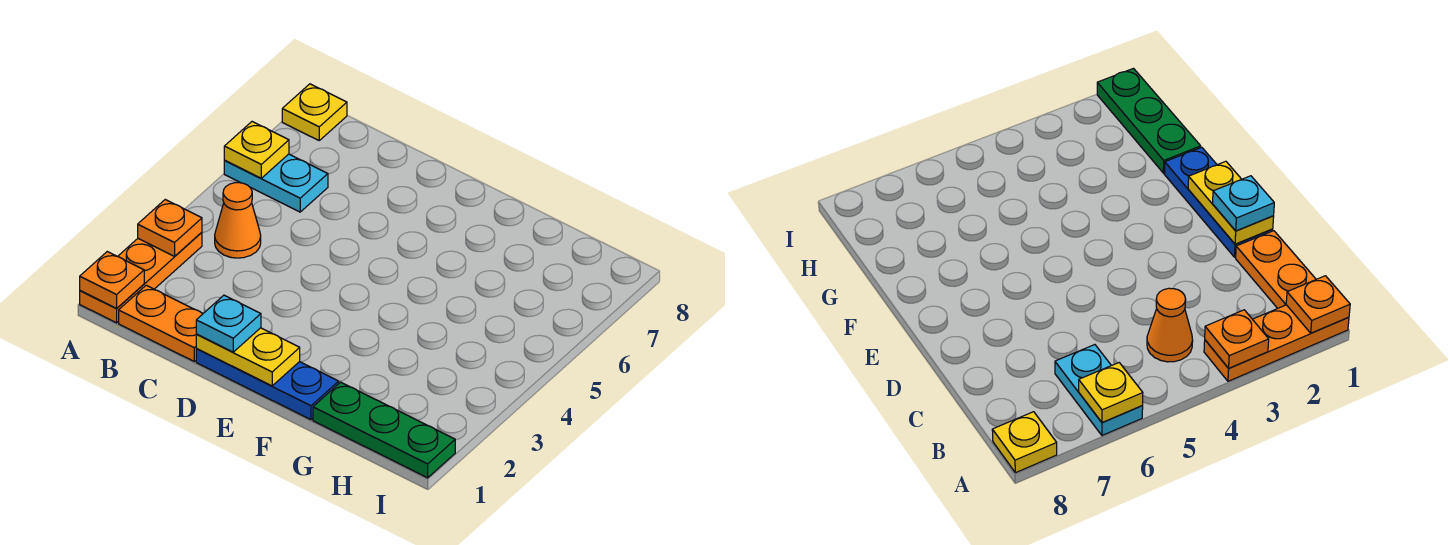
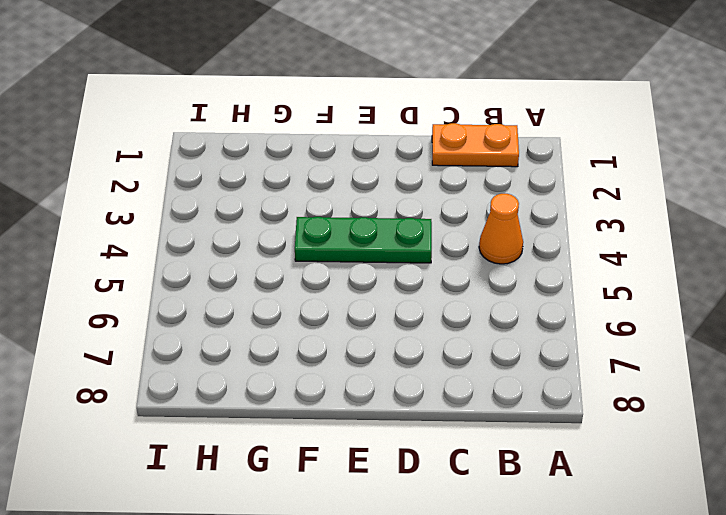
green 1x3 plate [295,217,432,263] -> green 1x3 plate moved to [313,382,455,478]
none -> orange 1x3 plate [80,232,202,323]
none -> cyan 1x2 plate [224,154,328,212]
none -> yellow 1x1 plate [282,84,347,140]

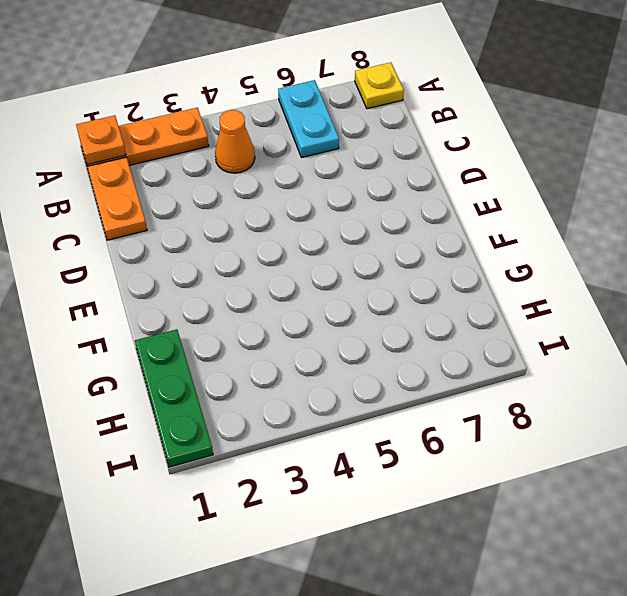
none -> blue 1x3 plate [196,349,339,420]
none -> orange 1x1 plate [138,200,202,256]
none -> yellow 1x1 plate [224,122,289,178]

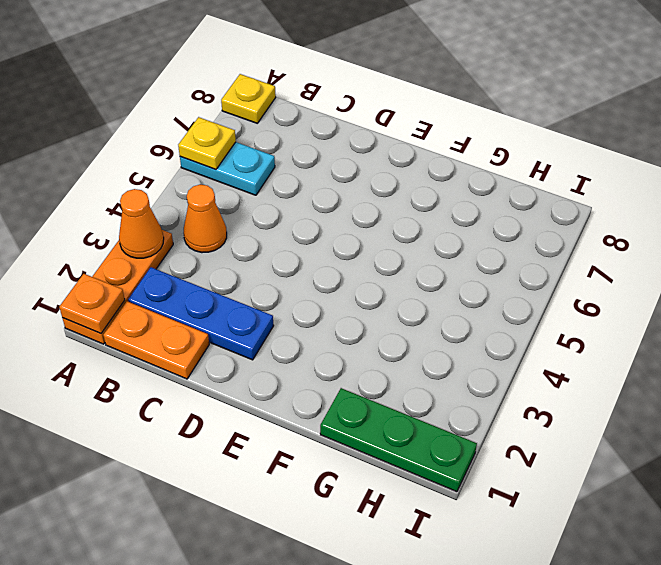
orange 1x1 cone [119,189,164,258] -> orange 1x1 plate [138,200,202,256]
blue 1x3 plate [128,267,274,360] -> blue 1x3 plate moved to [196,349,339,420]
none -> yellow 1x2 plate [196,328,300,386]
none -> cyan 1x1 plate [196,295,261,352]

